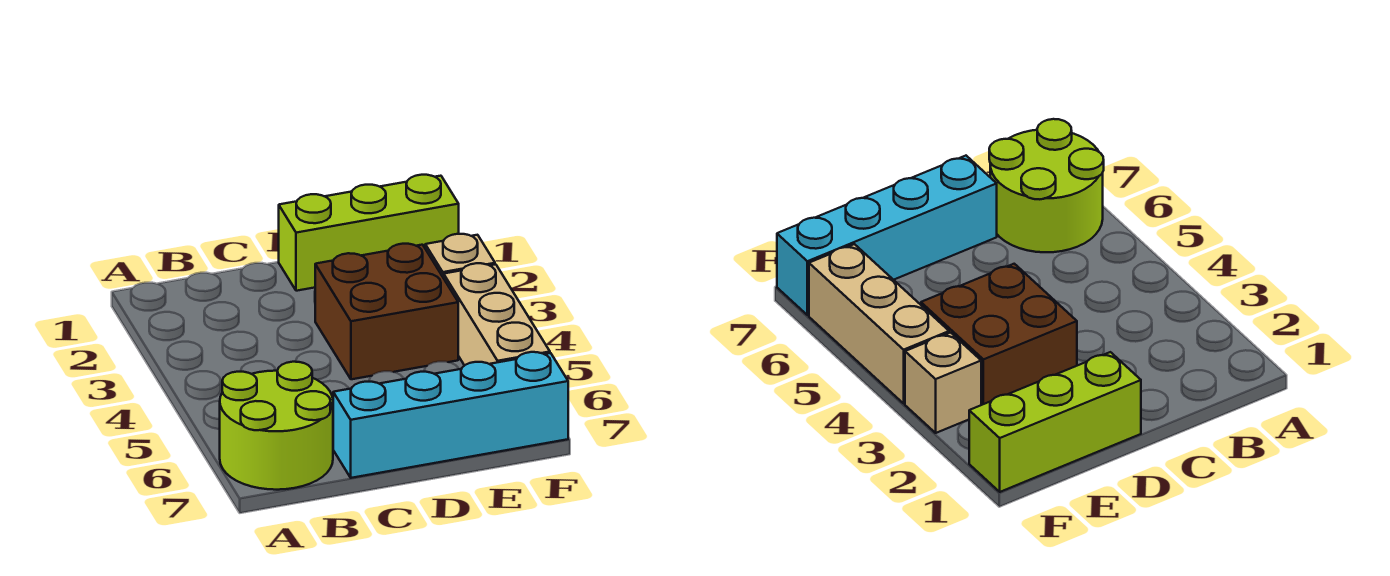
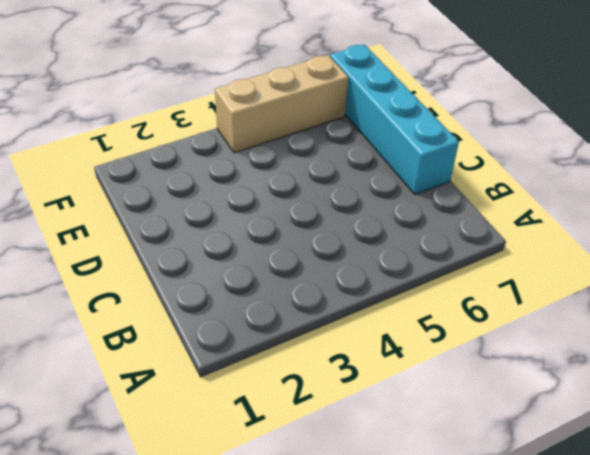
none -> lime 2x2 round brick [220,362,333,490]
none -> lime 1x3 brick [279,175,459,291]

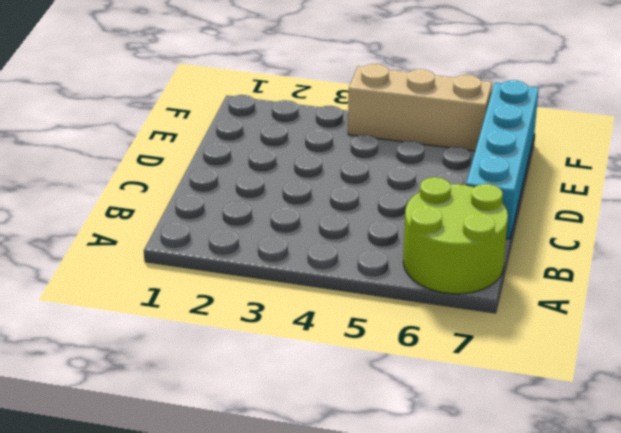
none -> lime 1x3 brick [279,175,459,291]
none -> brown 2x2 brick [315,244,458,379]

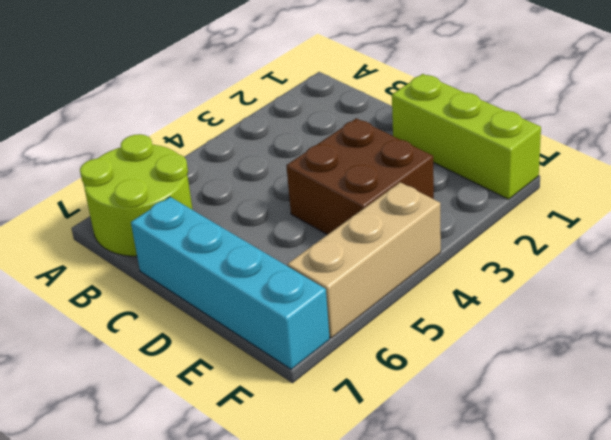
none -> tan 1x1 brick [425,234,495,278]

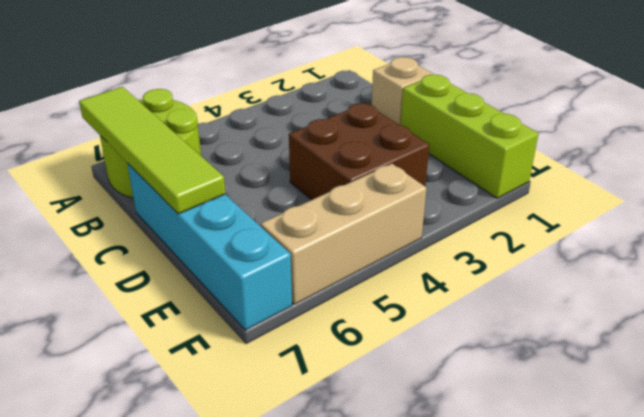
lime 1x4 tile [79,87,225,214] -> none
tan 1x1 brick [372,57,434,125] -> tan 1x1 brick moved to [425,234,495,278]

